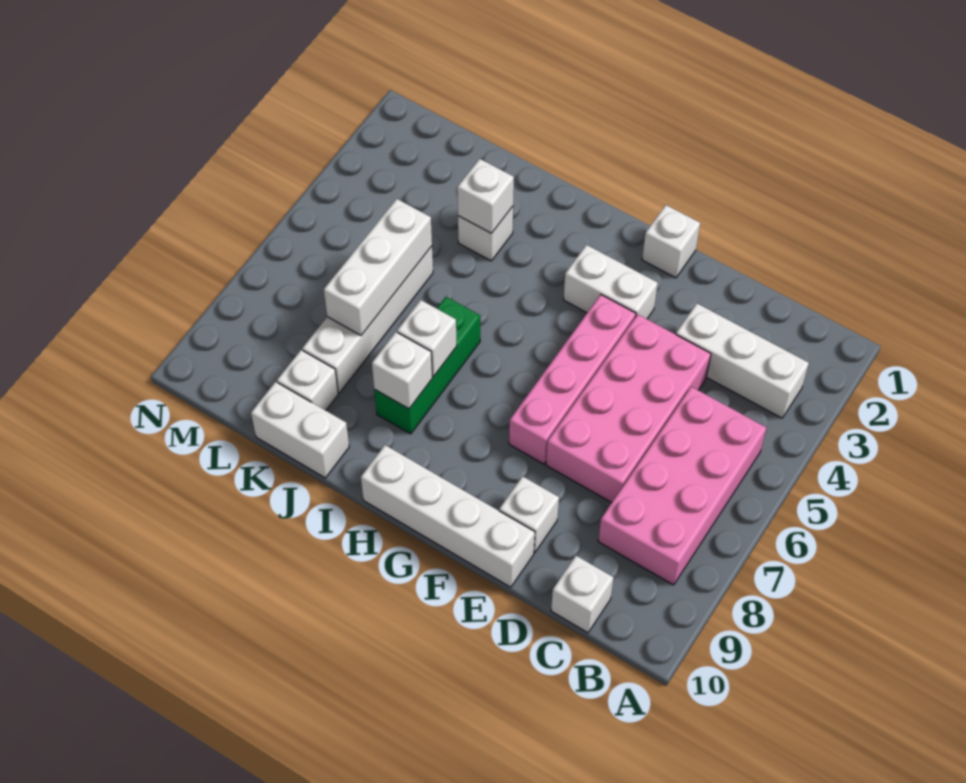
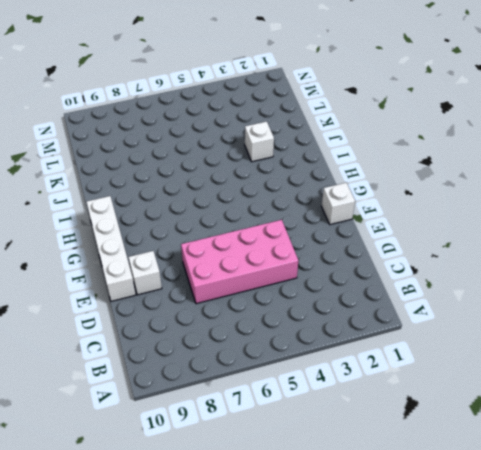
none -> white 1x3 brick [676,304,809,418]
none -> pink 2x4 brick [598,387,766,585]
none -> white 1x1 brick [551,556,613,633]

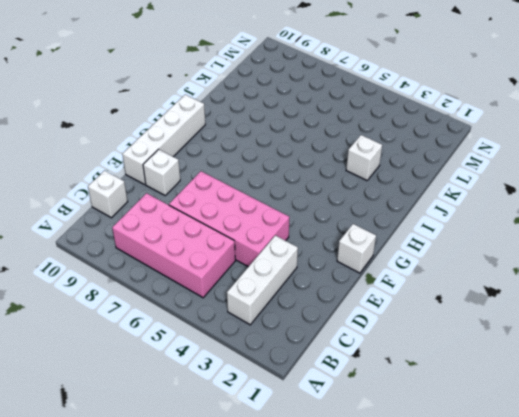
none -> white 1x2 brick [564,245,658,319]
none -> pink 1x4 brick [509,295,636,464]
none -> green 1x3 brick [374,297,480,434]

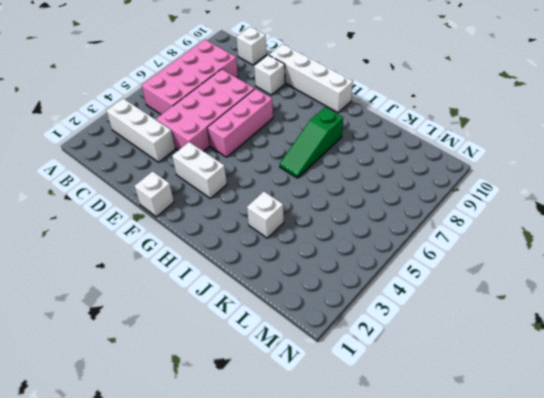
pink 1x3 brick [207,89,273,157] -> pink 1x4 brick [509,295,636,464]
green 1x3 slope [280,107,343,178] -> green 1x3 brick [374,297,480,434]
none -> white 1x2 brick [251,382,349,478]
none -> white 1x4 brick [302,246,433,393]
none -> white 1x1 brick [277,350,338,410]

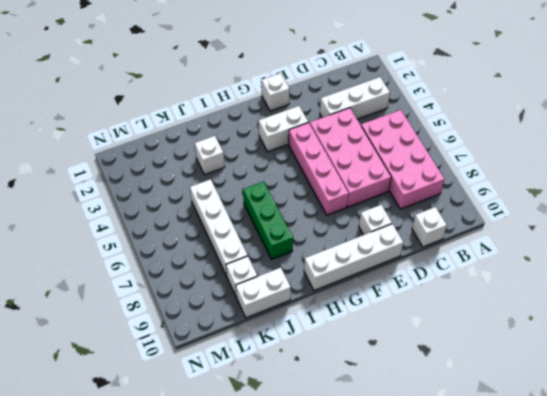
none -> white 1x1 brick [397,300,457,376]
none -> white 1x1 brick [372,332,432,409]
none -> white 1x1 brick [457,159,514,233]

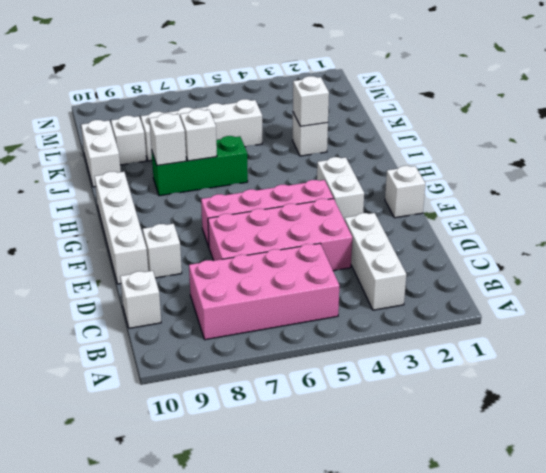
none -> white 1x3 brick [324,199,432,335]

